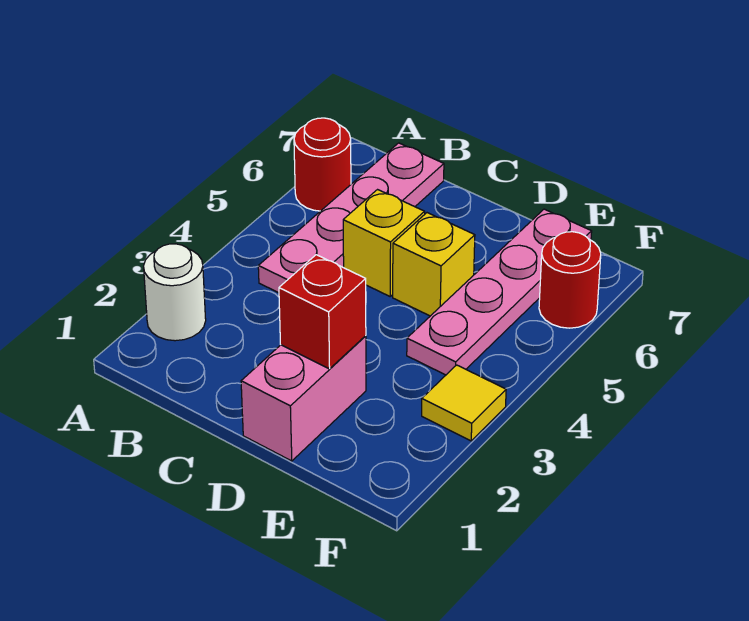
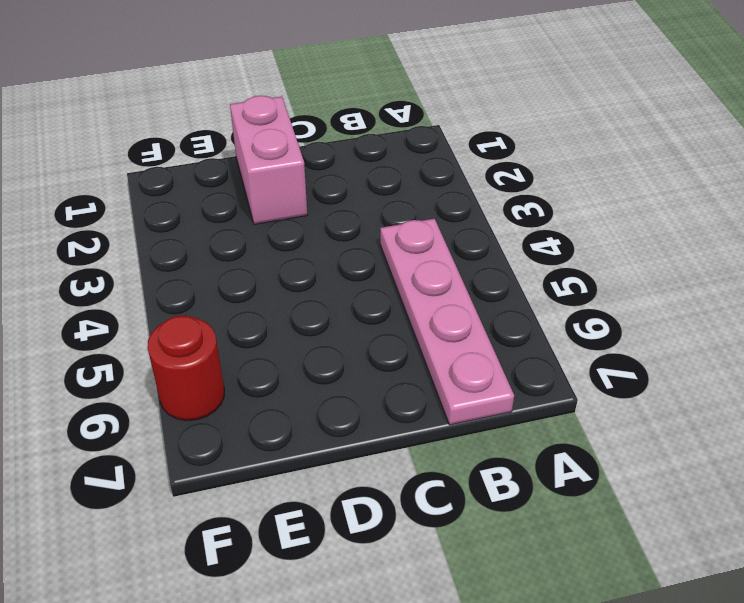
none -> white 1x1 round brick [144,244,206,341]
none -> red 1x1 round brick [294,118,351,211]

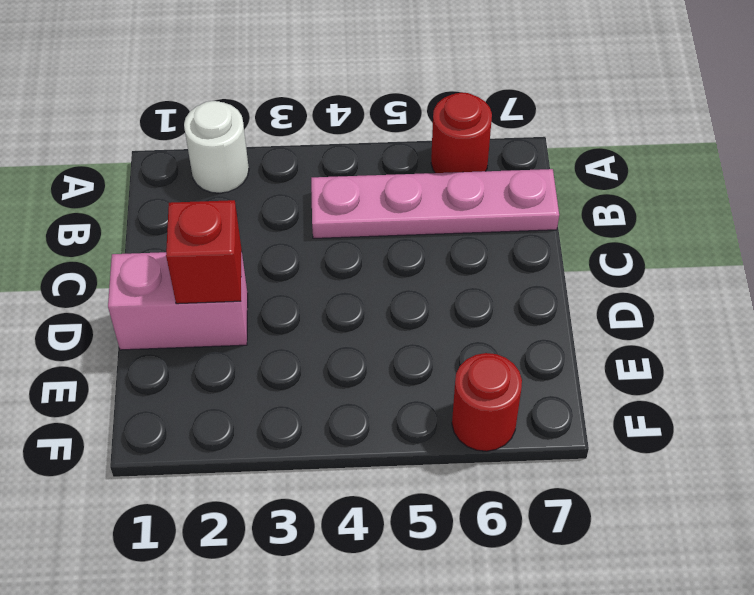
none -> yellow 1x1 brick [343,190,425,296]
none -> yellow 1x1 brick [393,213,475,316]

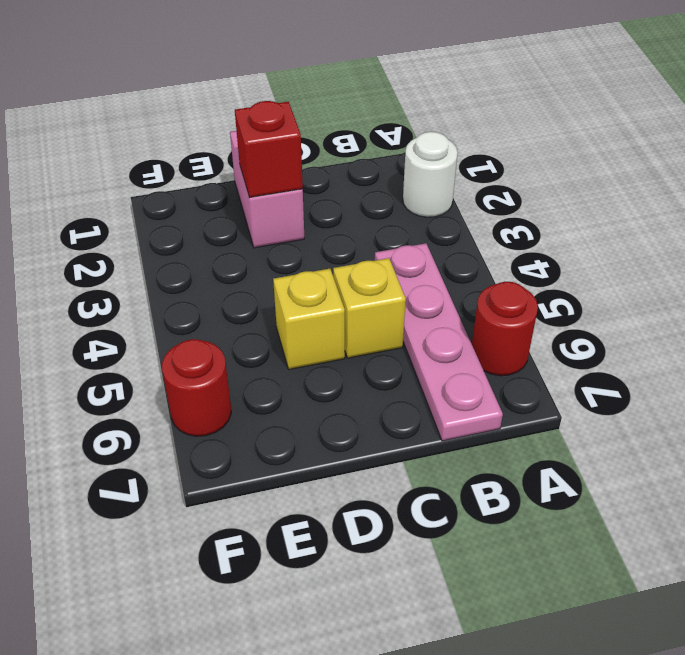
none -> pink 1x4 plate [407,209,592,375]
none -> yellow 1x1 tile [422,365,506,441]

